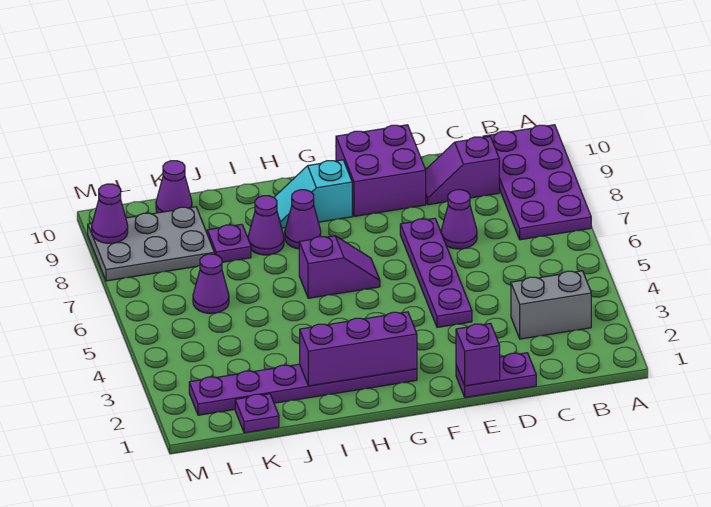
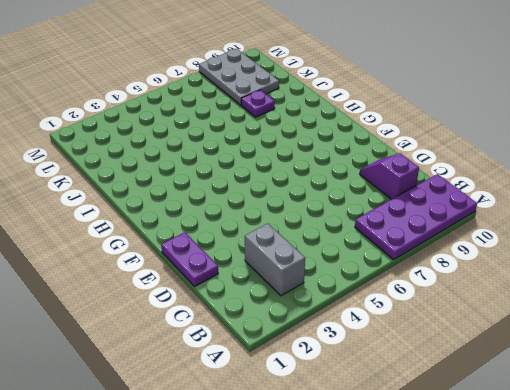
none -> purple 1x1 cone [441,190,477,249]
none -> purple 1x4 plate [400,218,472,327]
none -> purple 2x2 brick [336,125,426,216]

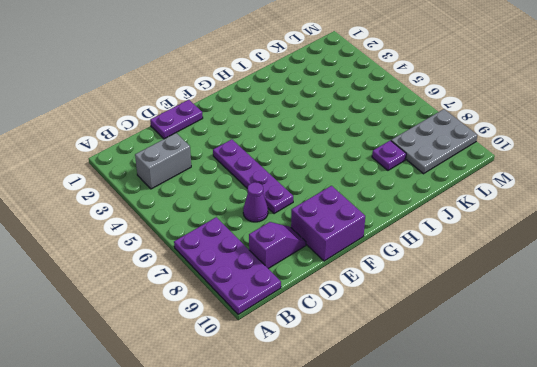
none -> purple 1x6 plate [189,364,417,415]
none -> purple 1x2 slope [299,236,380,298]
none -> cyan 1x2 slope [274,160,352,228]

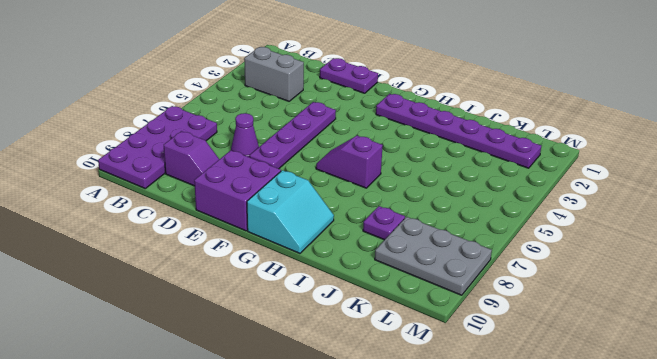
cyan 2x2 slope [247,170,334,253] -> cyan 1x2 slope [274,160,352,228]
none -> purple 1x1 cone [285,190,321,249]
none -> purple 1x1 cone [248,196,284,255]
none -> purple 1x1 plate [235,394,279,433]

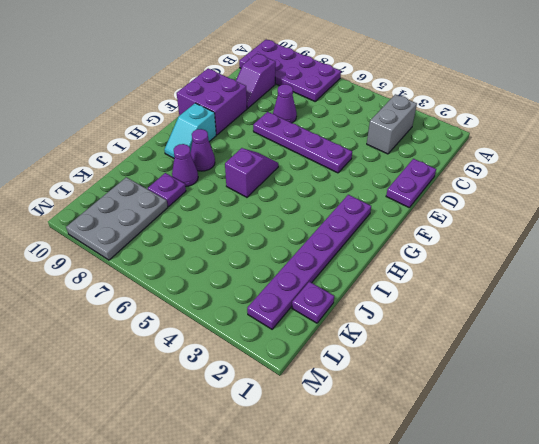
none -> purple 1x1 cone [193,254,229,314]
none -> purple 1x1 cone [156,161,192,213]
none -> purple 1x1 brick [456,323,500,386]

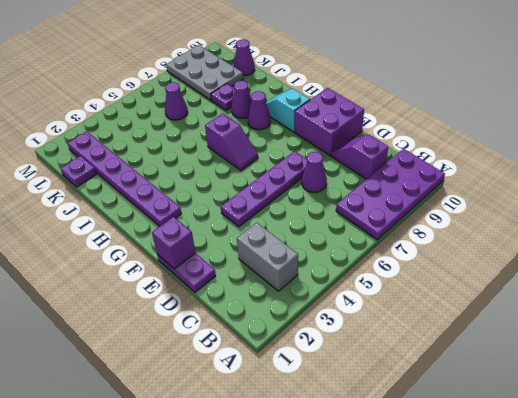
none -> purple 1x3 brick [300,312,417,386]
none -> purple 1x1 cone [92,184,128,243]

